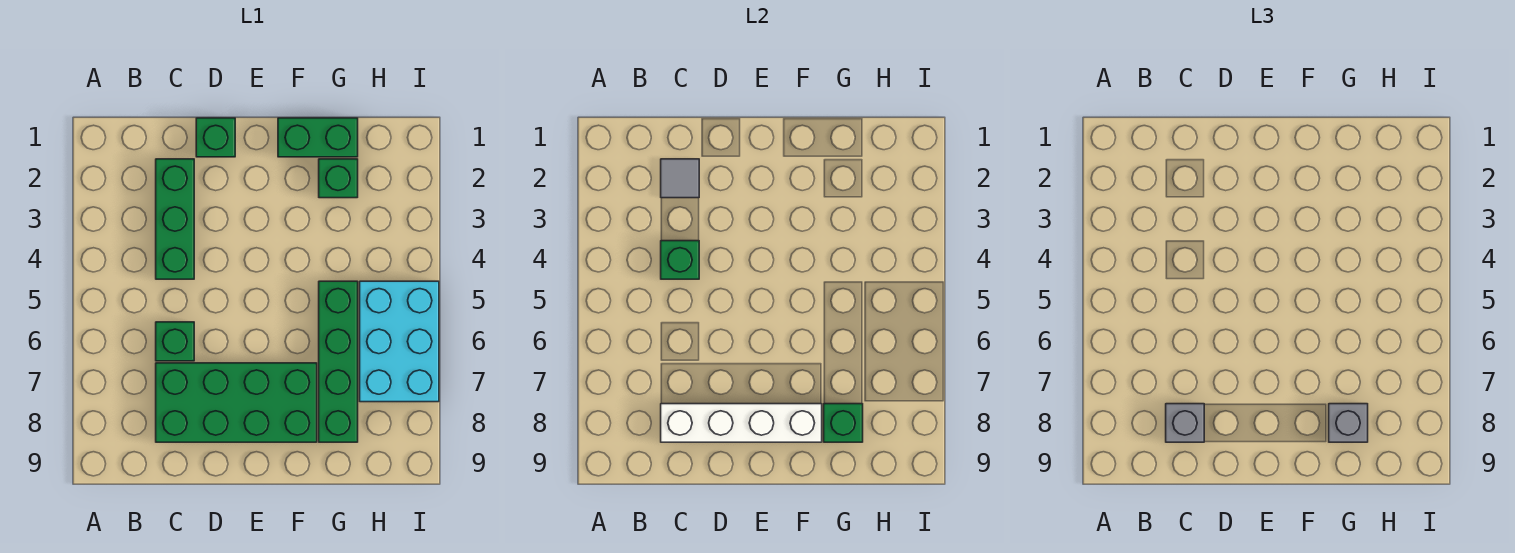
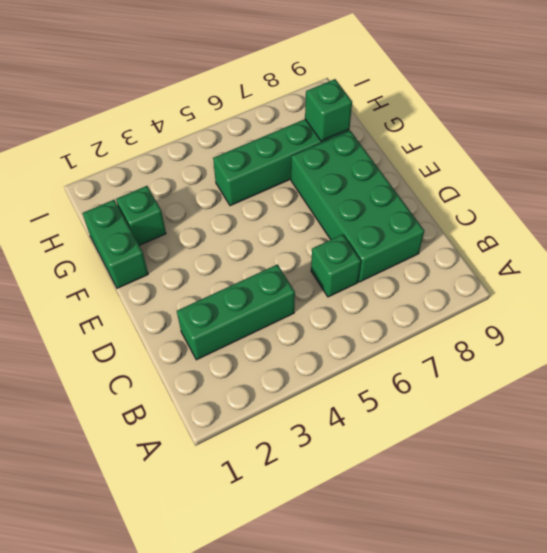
none -> green 1x1 brick [196,118,235,157]
none -> cyan 2x3 brick [360,281,439,402]
none -> grey 1x1 tile [661,159,699,198]

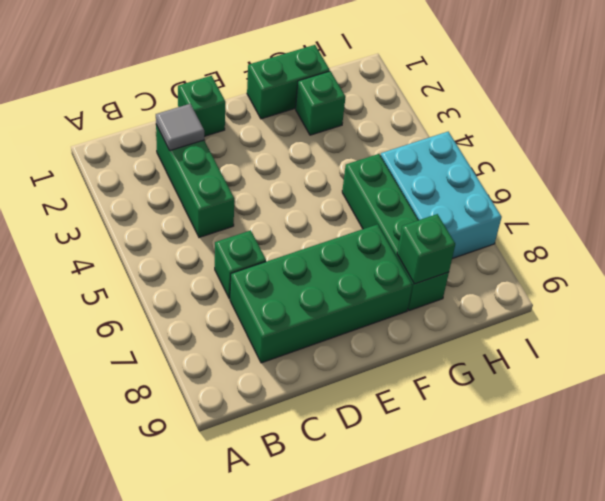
none -> green 1x1 brick [661,241,699,279]
none -> white 1x4 brick [661,404,822,442]
none -> grey 1x1 brick [1166,404,1204,442]

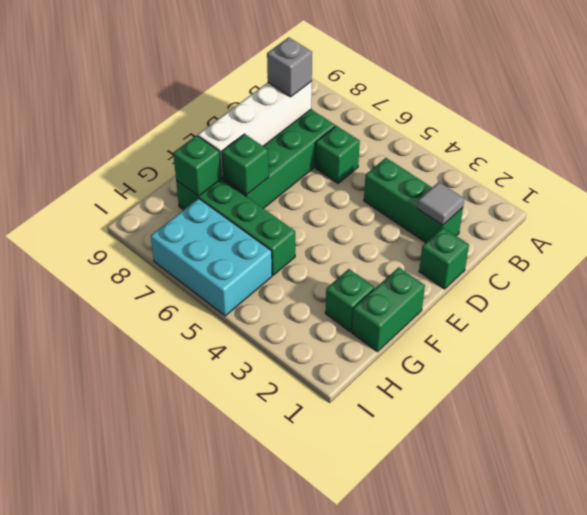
green 1x1 brick [222,134,269,195] -> green 1x1 brick moved to [661,241,699,279]
none -> grey 1x1 brick [1329,404,1368,442]

